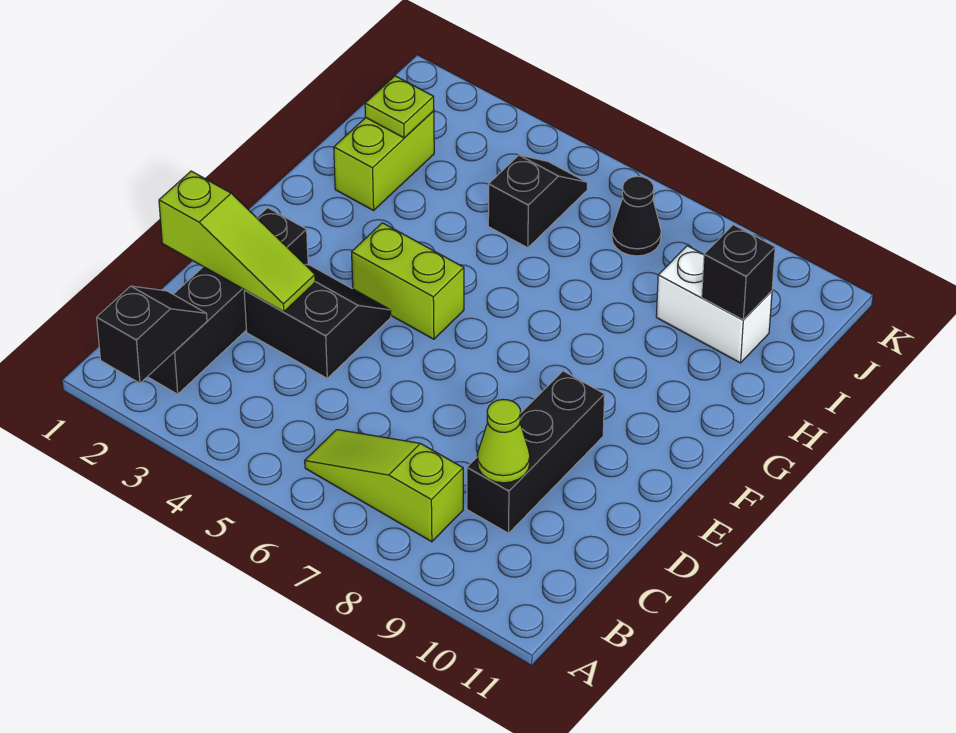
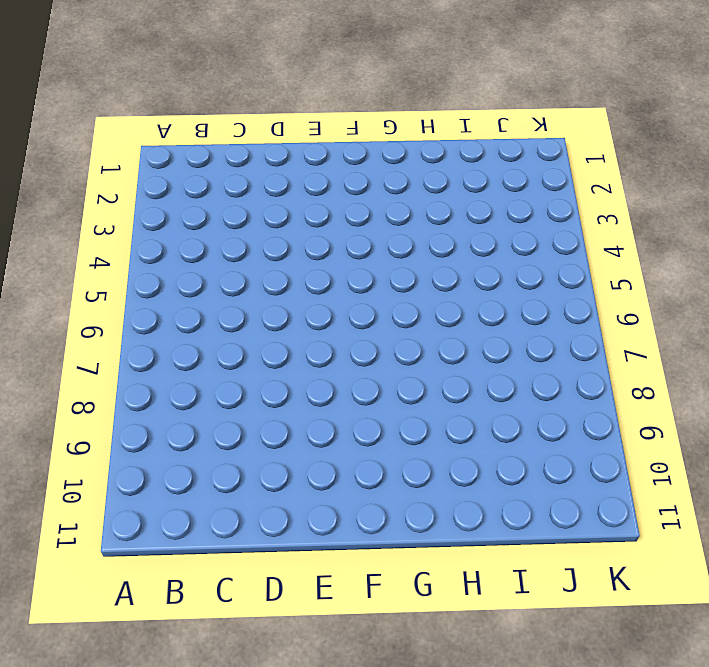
none -> black 1x4 brick [148,208,308,394]
none -> lime 1x3 slope [305,430,463,542]
none -> black 1x3 brick [467,371,605,533]

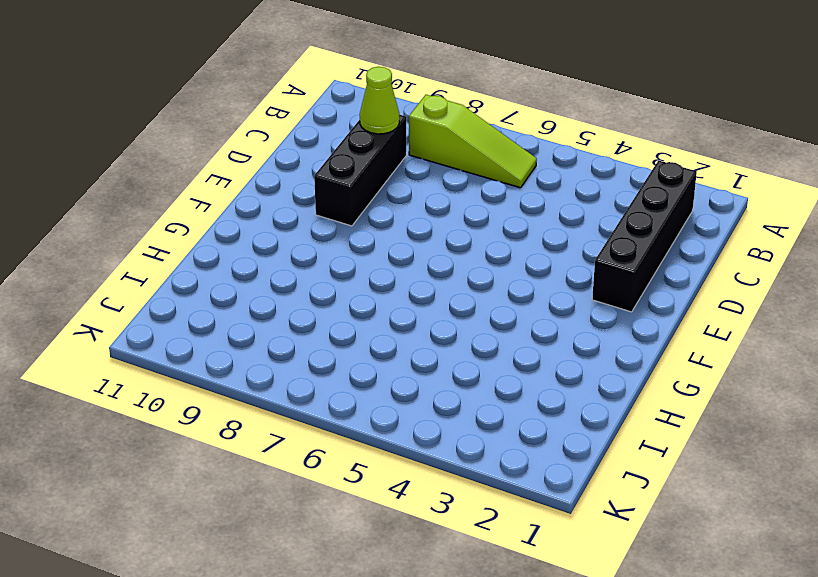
none -> black 2x2 slope [244,264,391,378]
none -> lime 1x2 brick [352,223,464,339]
none -> lime 1x2 brick [334,111,434,210]

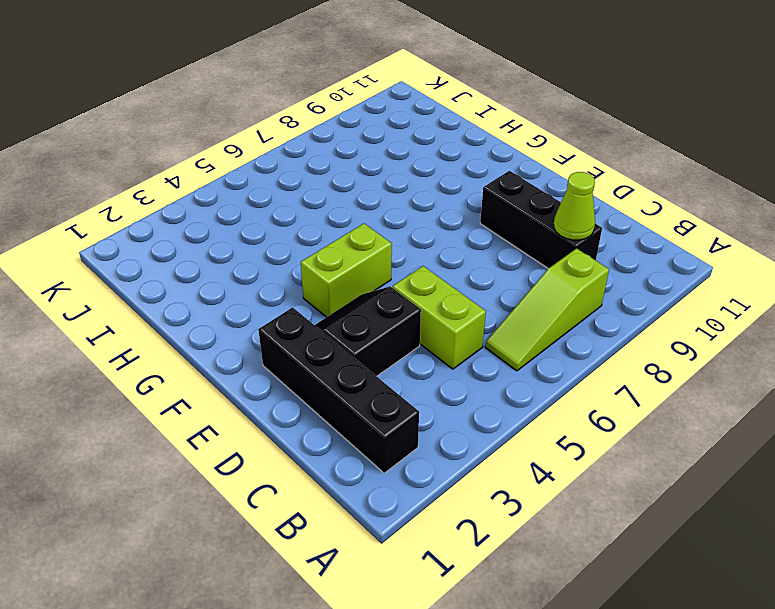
lime 1x2 brick [393,266,486,369] -> lime 1x2 brick moved to [334,111,434,210]
none -> black 1x2 slope [488,155,587,248]
none -> white 1x2 brick [656,246,772,363]
none -> black 1x1 cone [612,176,661,256]

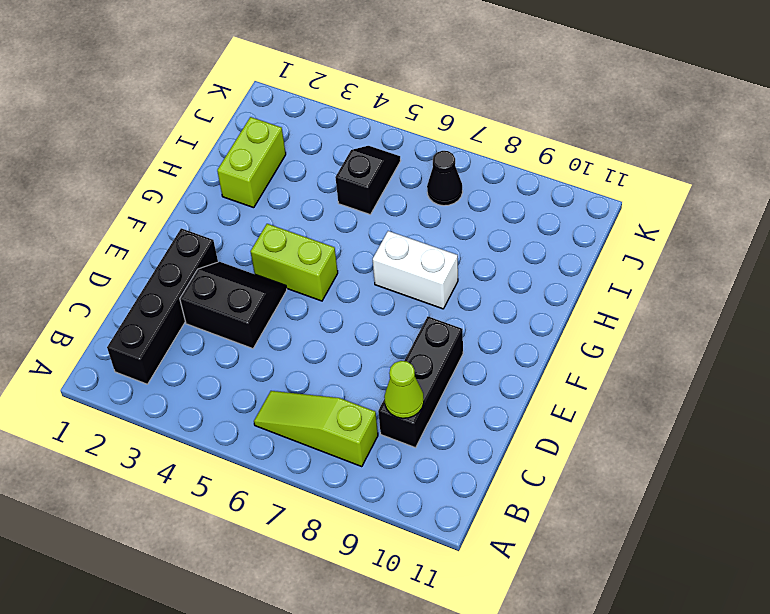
white 1x2 brick [373,231,458,309] -> white 1x2 brick moved to [656,246,772,363]
none -> black 1x2 slope [97,286,207,383]
none -> lime 1x3 slope [159,171,315,312]
none -> lime 1x1 plate [365,76,434,138]

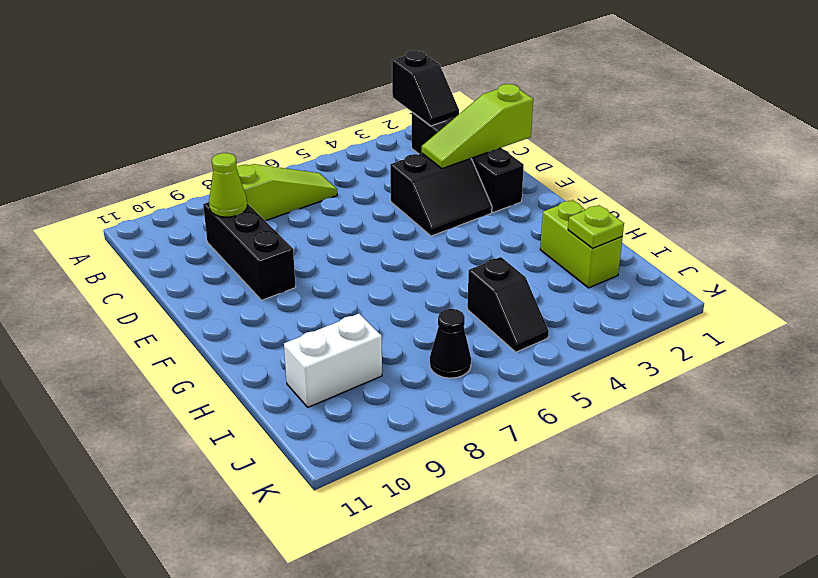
none -> lime 1x2 brick [352,223,464,339]
none -> black 1x1 brick [702,225,775,320]

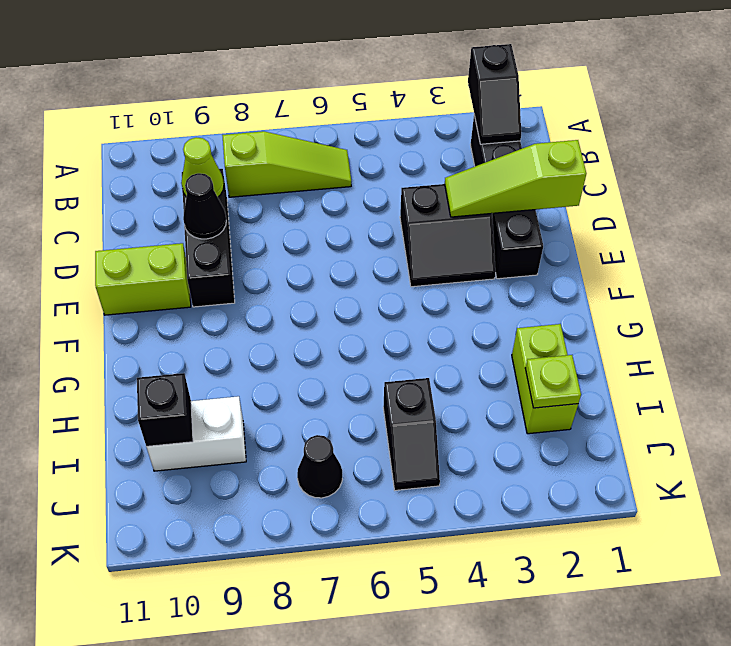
black 1x1 cone [183,173,226,239] -> none
lime 1x2 brick [95,243,191,315] -> lime 1x2 brick moved to [352,223,464,339]

